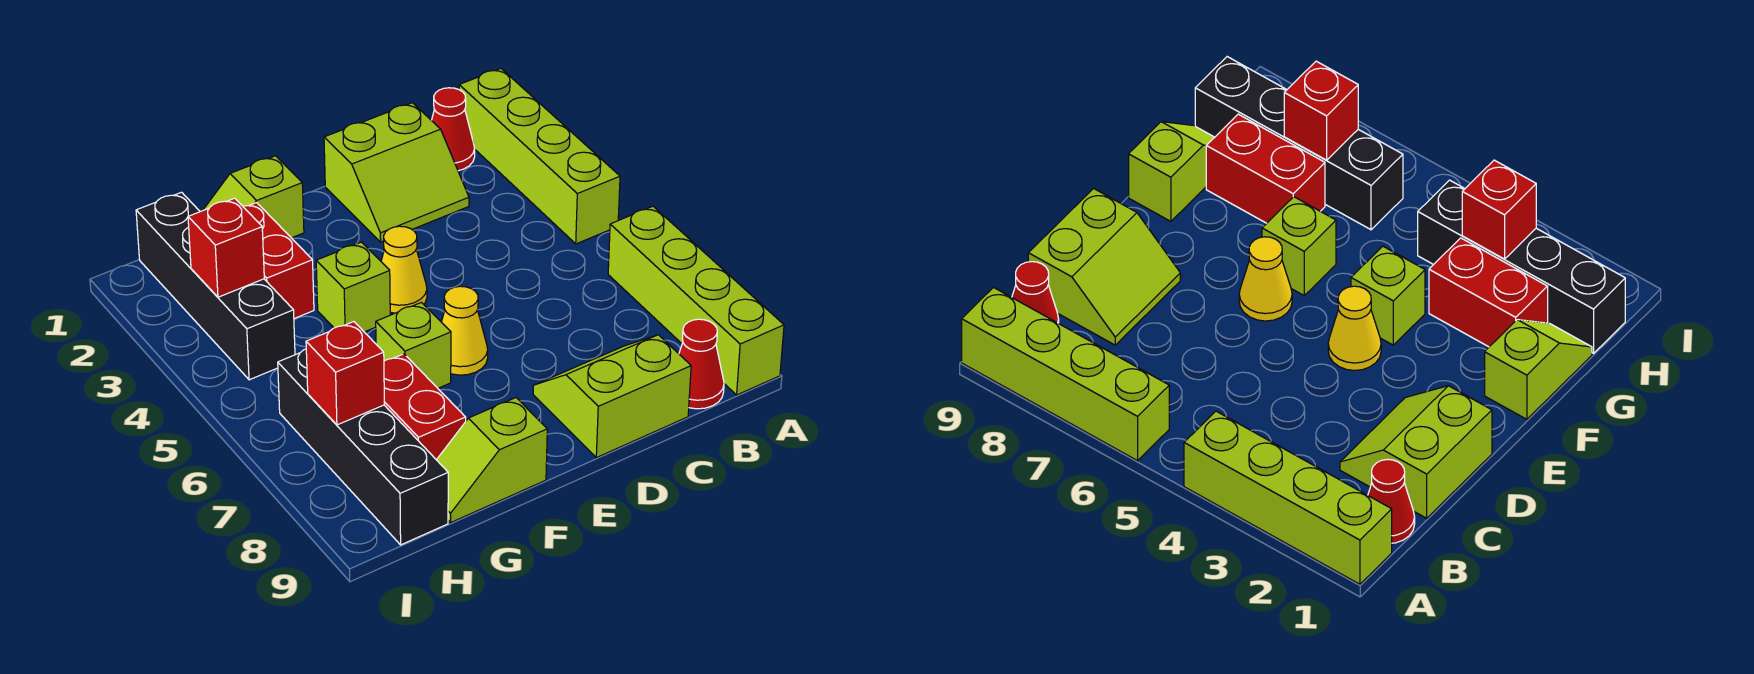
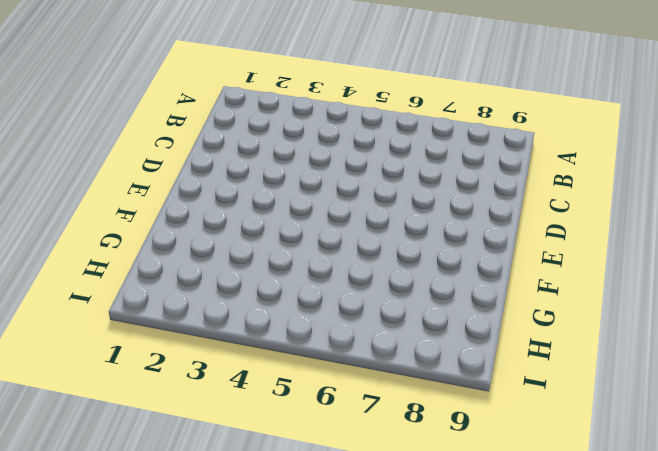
none -> lime 1x4 brick [459,69,620,244]
none -> lime 1x4 brick [608,206,784,395]
none -> red 1x1 cone [431,88,475,171]

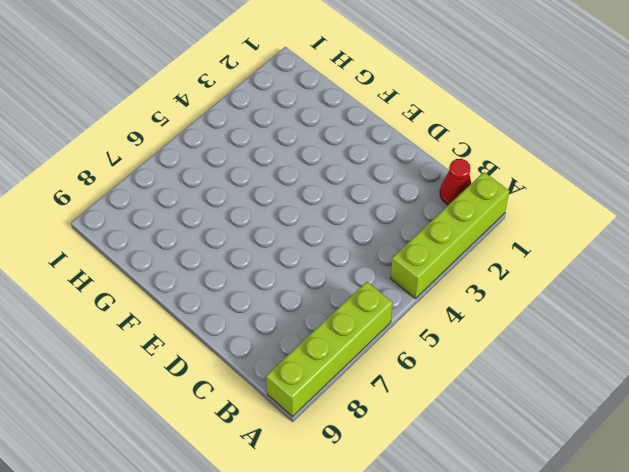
none -> red 1x1 cone [679,319,724,409]
none -> lime 2x2 slope [324,103,469,242]
none -> lime 2x2 slope [533,335,691,458]

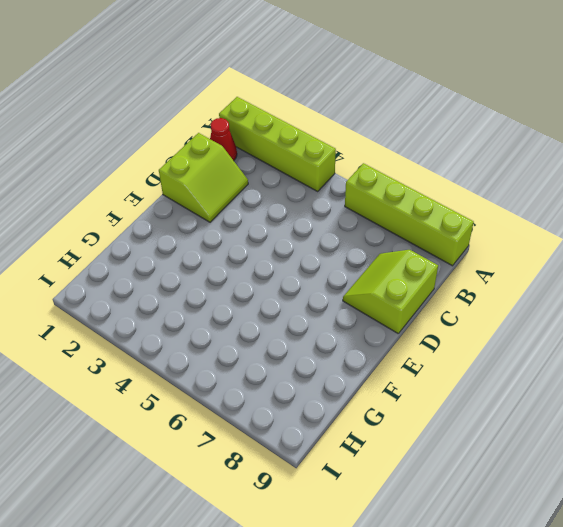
none -> red 1x1 cone [679,319,724,409]
none -> yellow 1x1 cone [381,226,427,313]
none -> yellow 1x1 cone [442,286,488,375]

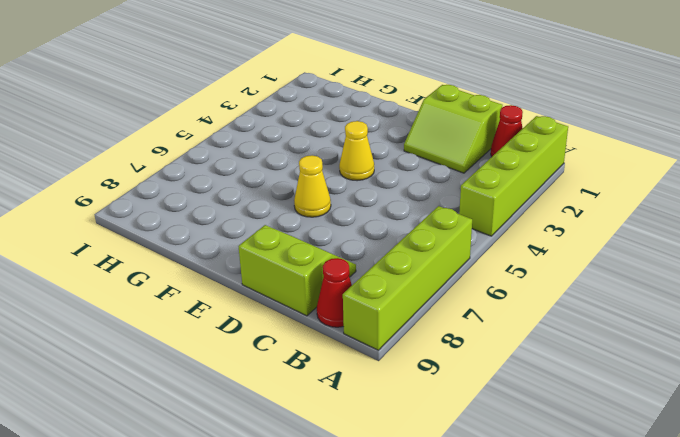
none -> lime 1x2 slope [203,156,304,238]
none -> lime 1x1 brick [316,242,390,332]
none -> lime 1x1 brick [376,302,451,388]

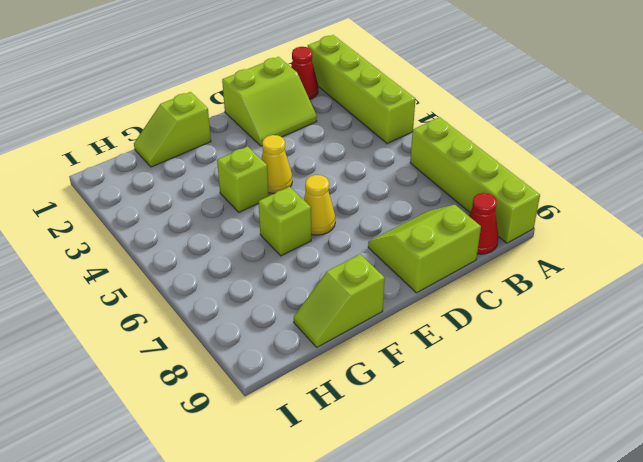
none -> red 1x2 brick [243,203,314,319]
none -> red 1x2 brick [384,354,466,460]
none -> black 1x4 brick [136,192,295,380]

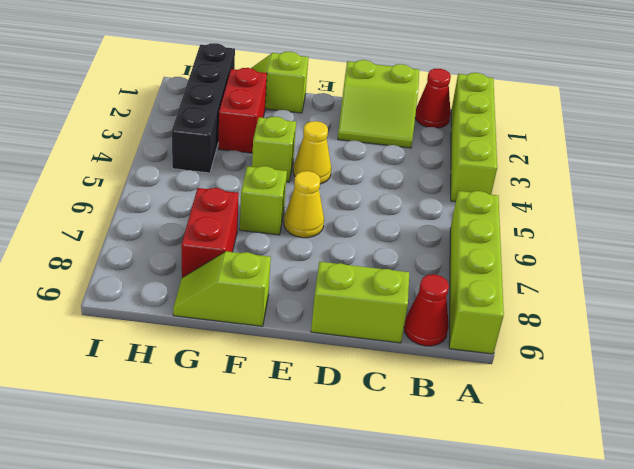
none -> black 1x4 brick [278,349,448,545]
none -> red 1x1 brick [188,198,264,297]
none -> red 1x1 brick [306,322,384,425]

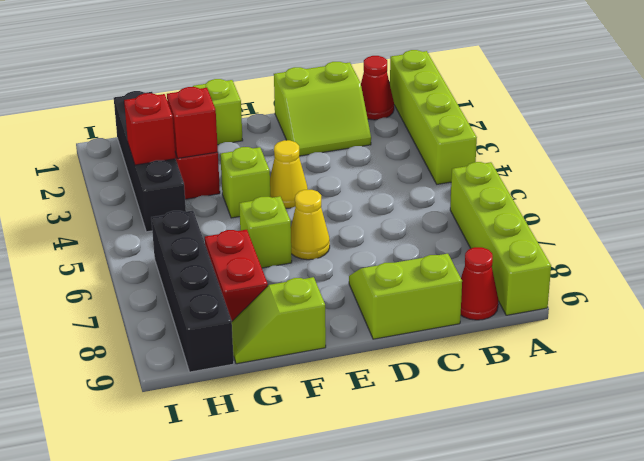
red 1x1 brick [167,87,218,158] -> red 1x1 brick moved to [306,322,384,425]

